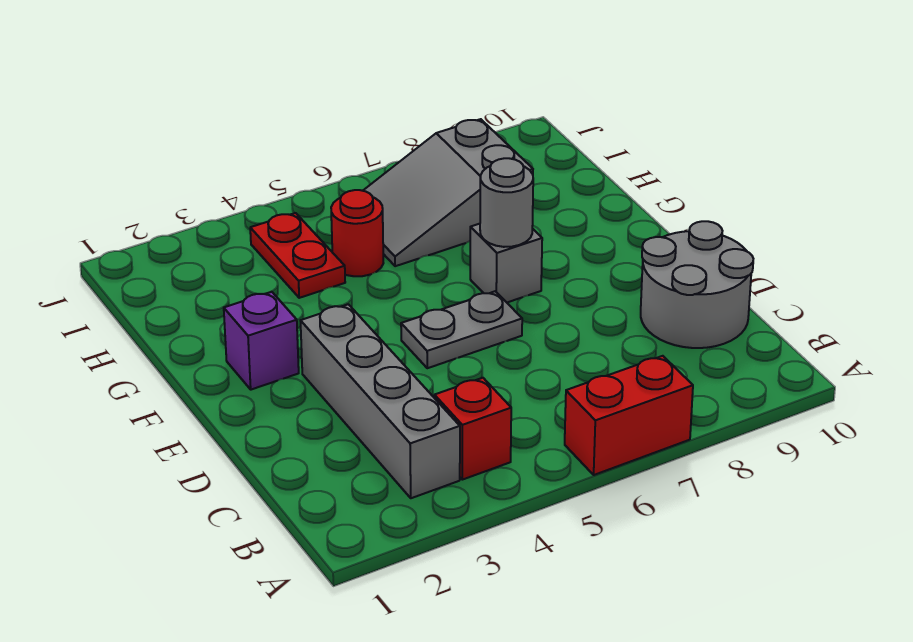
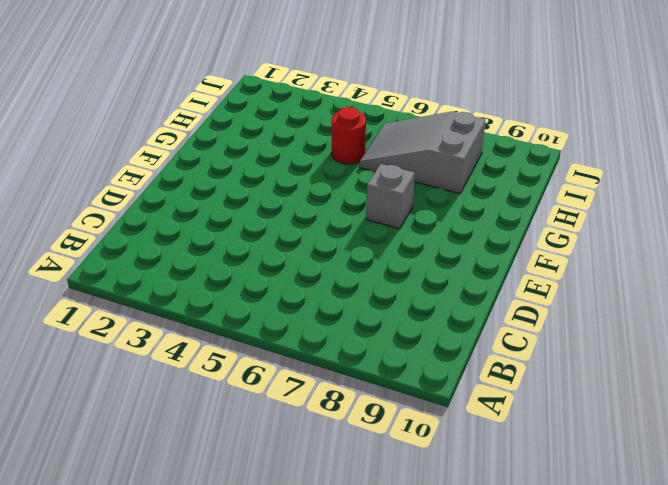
none -> red 1x2 brick [565,356,693,475]
none -> grey 1x4 brick [301,304,460,498]

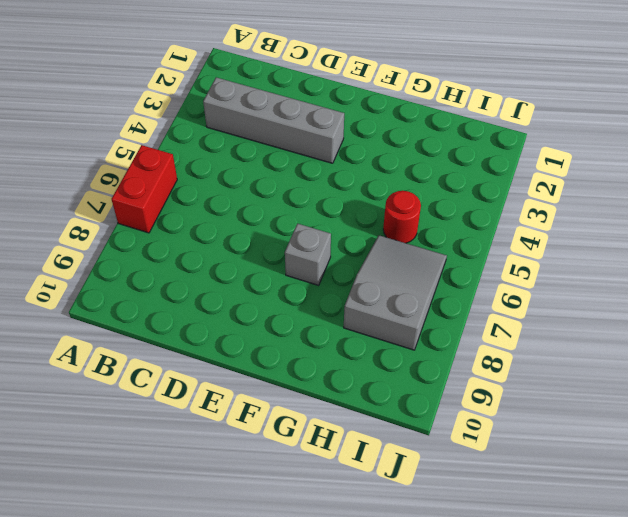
none -> red 1x1 brick [434,378,511,480]
none -> grey 2x2 round brick [641,221,753,348]

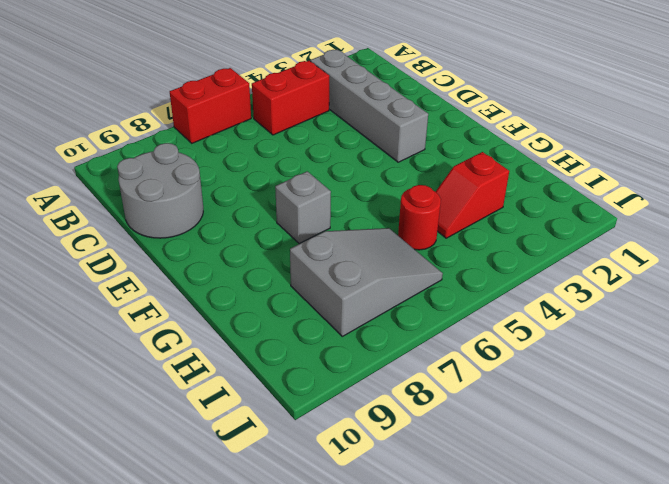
red 1x2 brick [252,61,329,135] -> red 1x1 brick [434,378,511,480]
red 1x2 slope [436,152,509,238] -> red 1x2 plate [250,213,345,298]
none -> grey 1x2 plate [401,291,522,368]
none -> purple 1x1 brick [224,292,299,390]

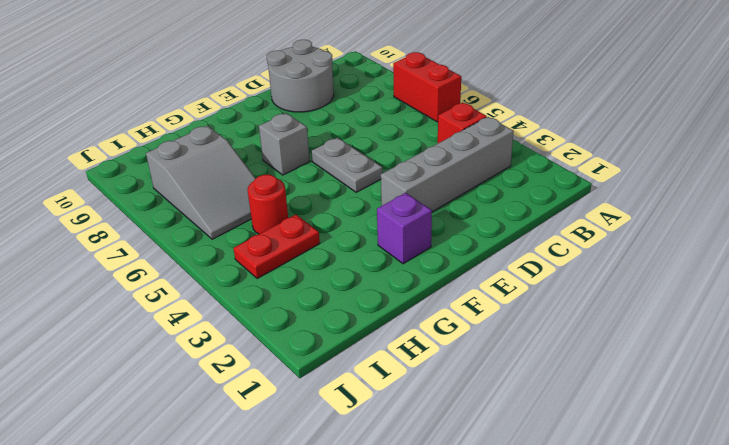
none -> grey 1x1 round brick [480,158,533,247]

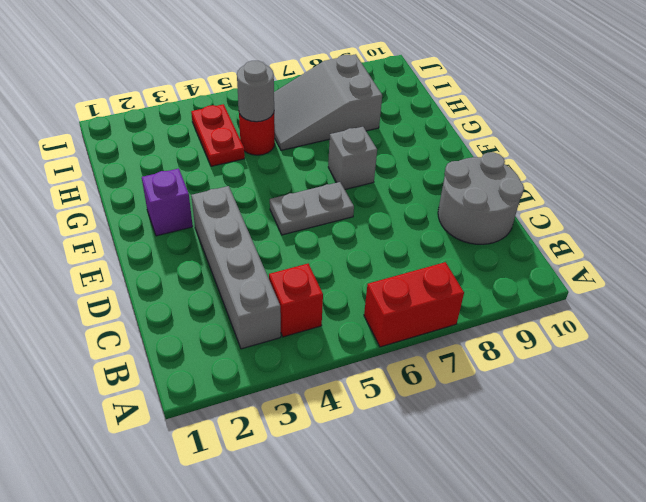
grey 1x1 round brick [237,61,274,122] -> grey 1x1 round brick moved to [480,158,533,247]

